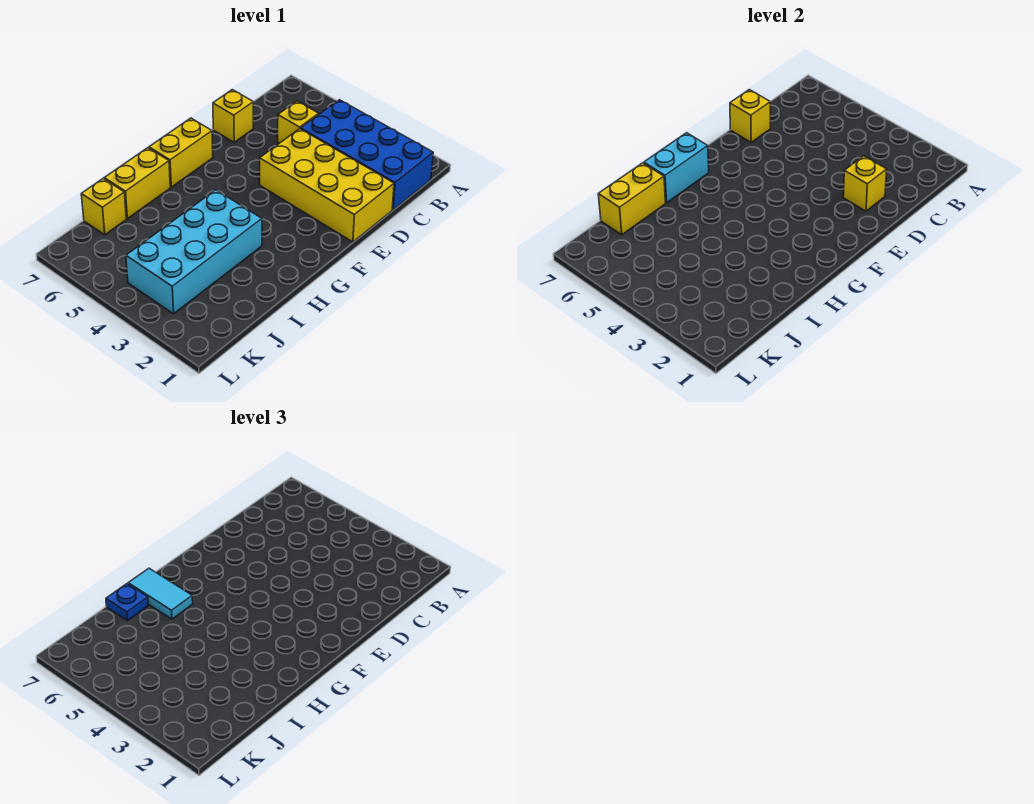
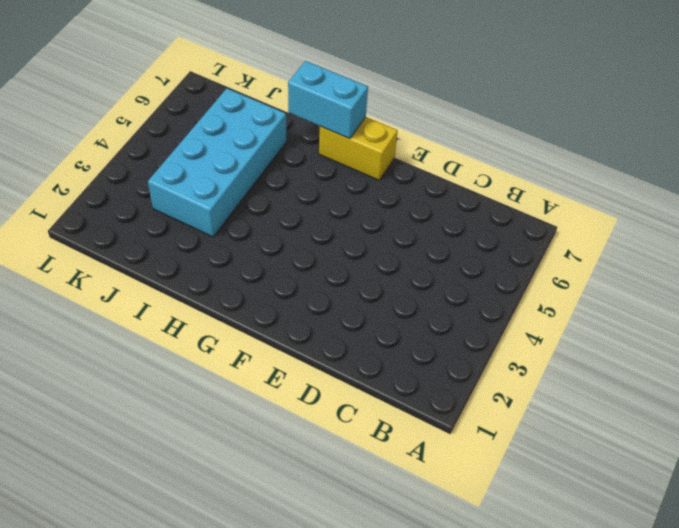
cyan 2x4 brick [148,89,287,237] -> cyan 2x4 brick turned to [126,190,262,314]
none -> blue 2x4 brick [301,100,433,210]
none -> yellow 1x1 brick [278,101,319,143]
none -> yellow 2x4 brick [260,129,394,242]

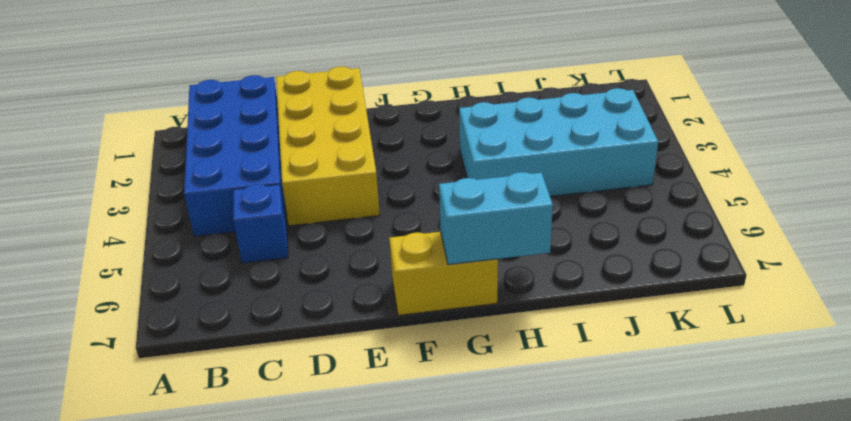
blue 1x1 brick [233,184,288,263] -> yellow 1x1 brick [278,101,319,143]
none -> yellow 1x1 brick [213,90,253,142]
none -> yellow 1x2 brick [104,148,170,219]
none -> yellow 1x1 brick [81,179,126,235]

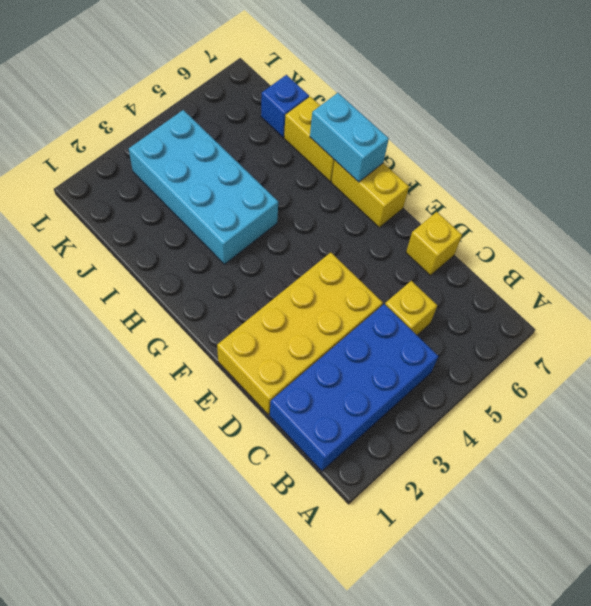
blue 1x1 brick [261,75,309,137] -> yellow 1x1 brick [81,179,126,235]
none -> yellow 1x1 brick [843,156,887,211]
none -> yellow 1x1 brick [730,90,770,142]
none -> yellow 1x2 brick [598,163,666,235]

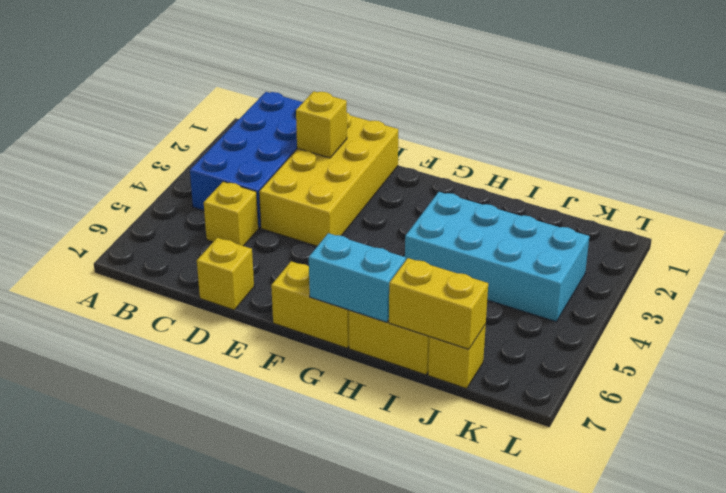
none -> yellow 1x1 brick [730,90,770,142]
none -> cyan 1x2 tile [128,568,193,619]
none -> blue 1x1 plate [106,584,149,621]

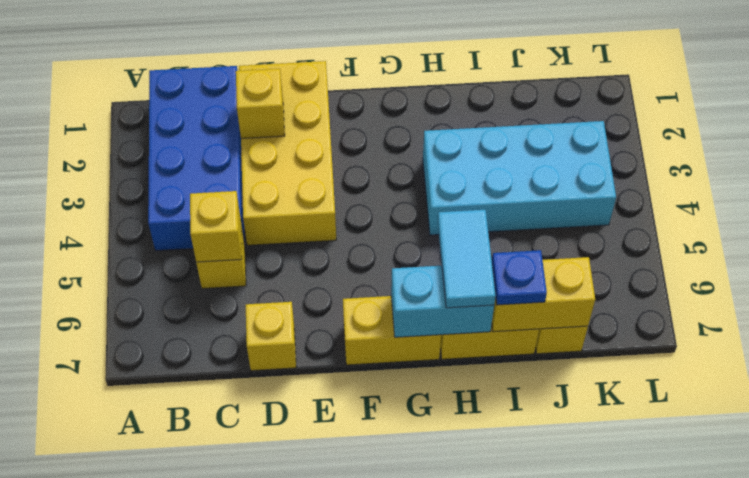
yellow 1x1 brick [190,191,242,262] -> yellow 1x1 brick moved to [730,90,770,142]

